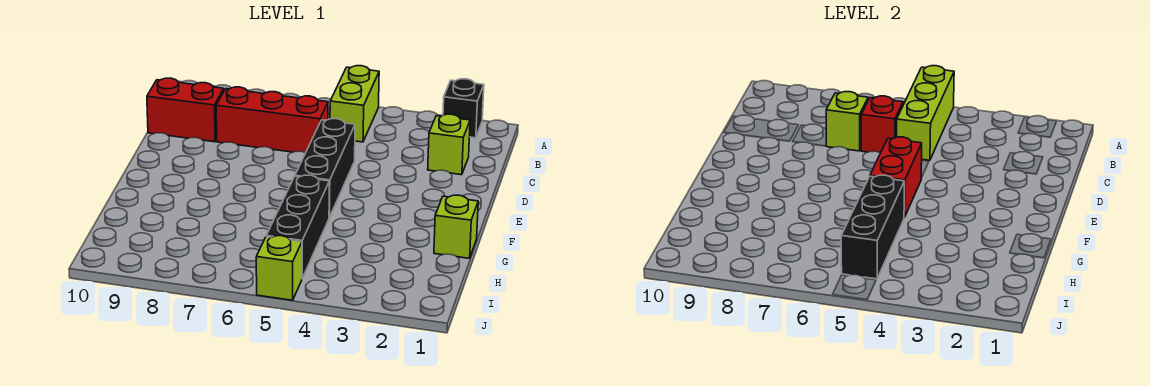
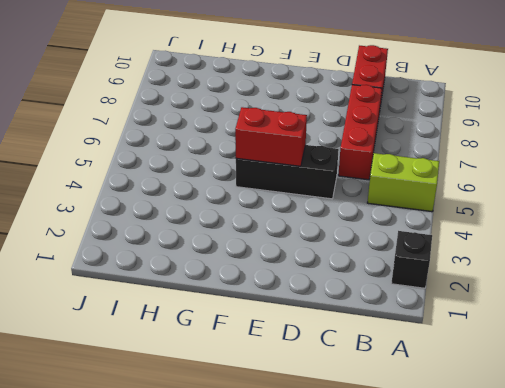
none -> lime 1x1 brick [428,114,470,175]
none -> lime 1x1 brick [434,195,478,258]
none -> black 1x3 brick [266,175,329,278]

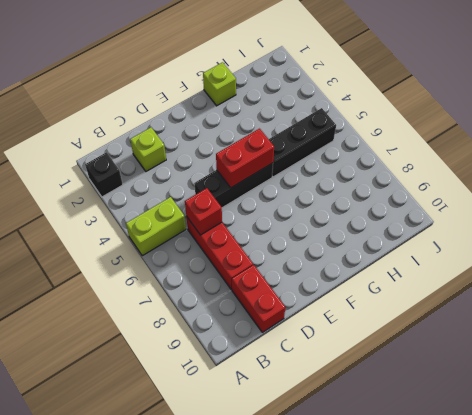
none -> lime 1x1 brick [256,236,302,300]
none -> lime 1x3 brick [897,66,954,160]
none -> lime 1x1 brick [826,92,868,151]

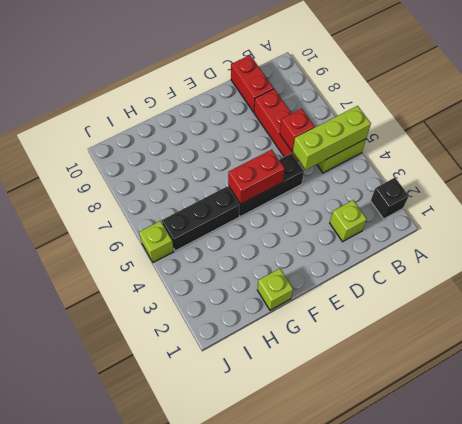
none -> lime 1x1 brick [826,92,868,151]
none -> black 1x3 brick [841,175,904,279]

